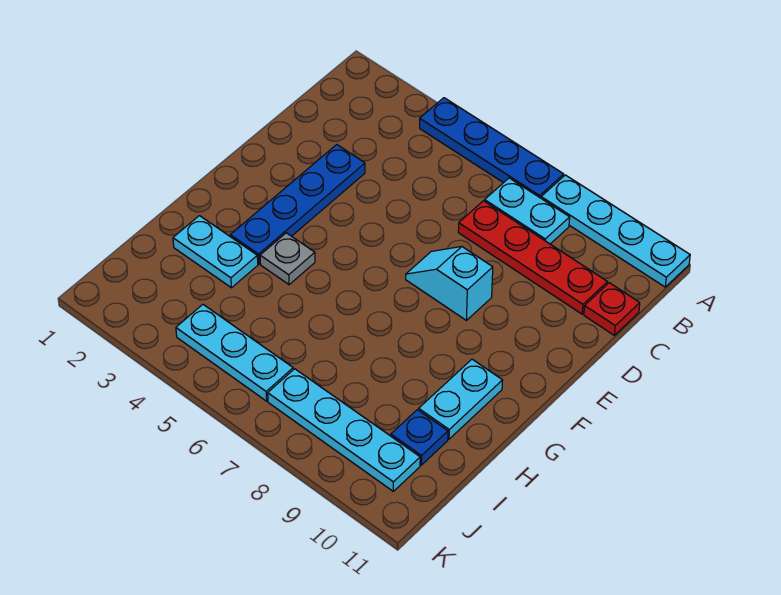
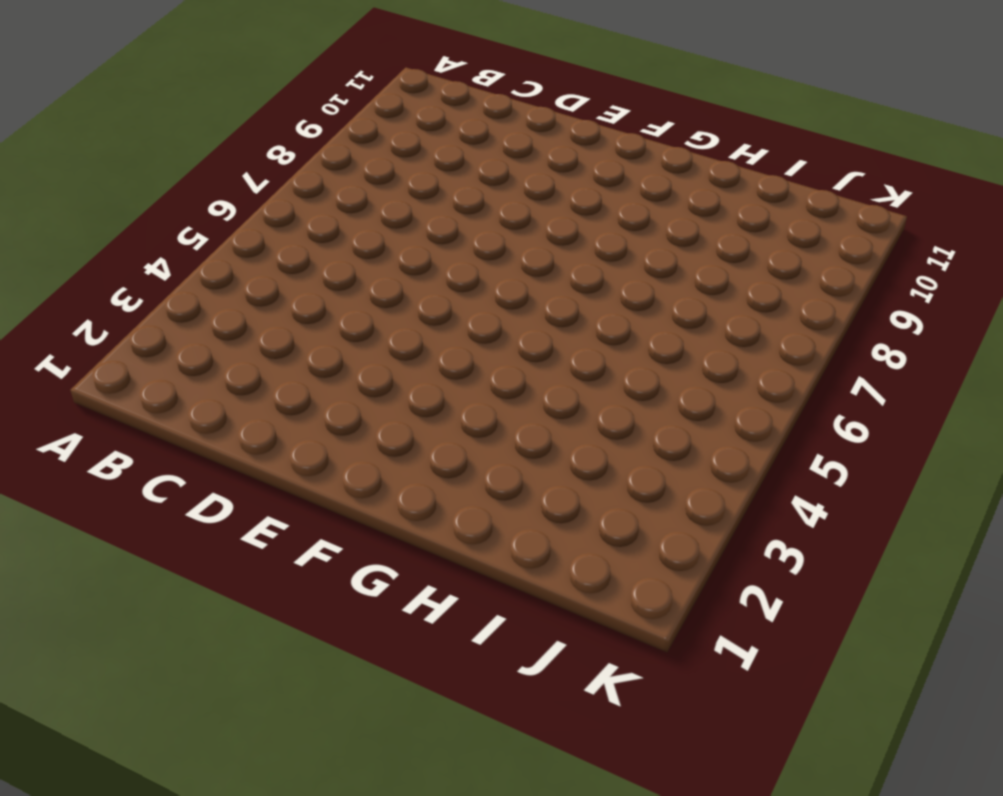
none -> blue 1x4 plate [420,98,564,198]
none -> cyan 1x4 plate [541,175,690,287]
none -> cyan 1x2 plate [485,178,570,244]

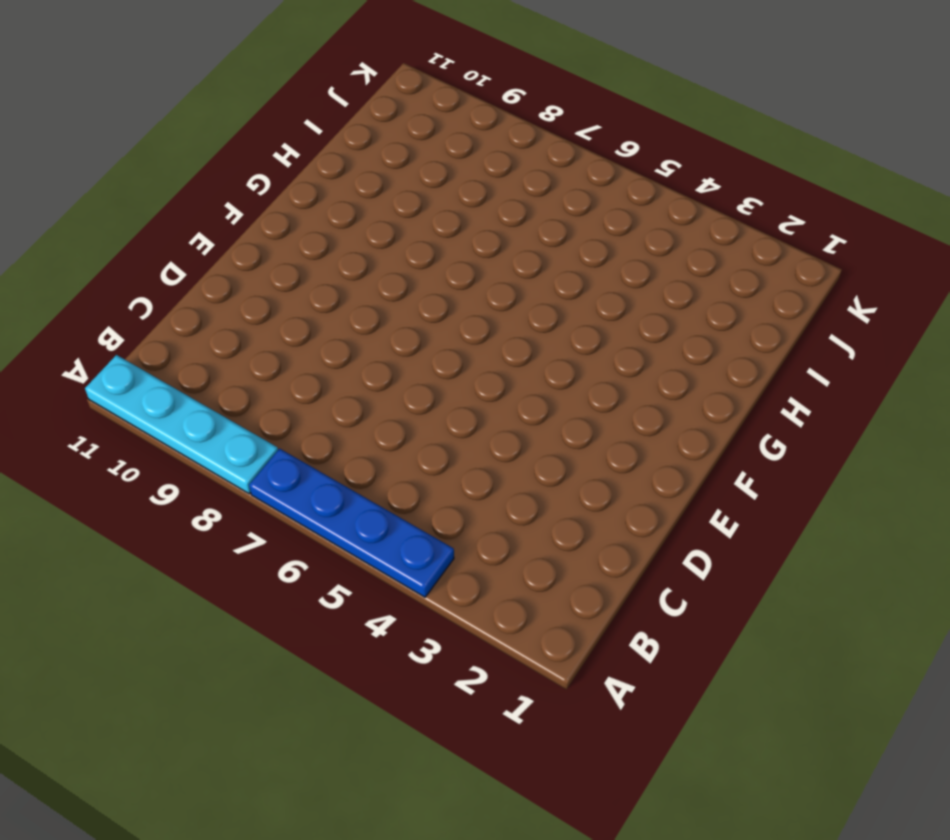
none -> cyan 1x2 plate [485,178,570,244]
none -> red 1x4 plate [458,201,607,314]
none -> red 1x1 plate [584,283,640,335]

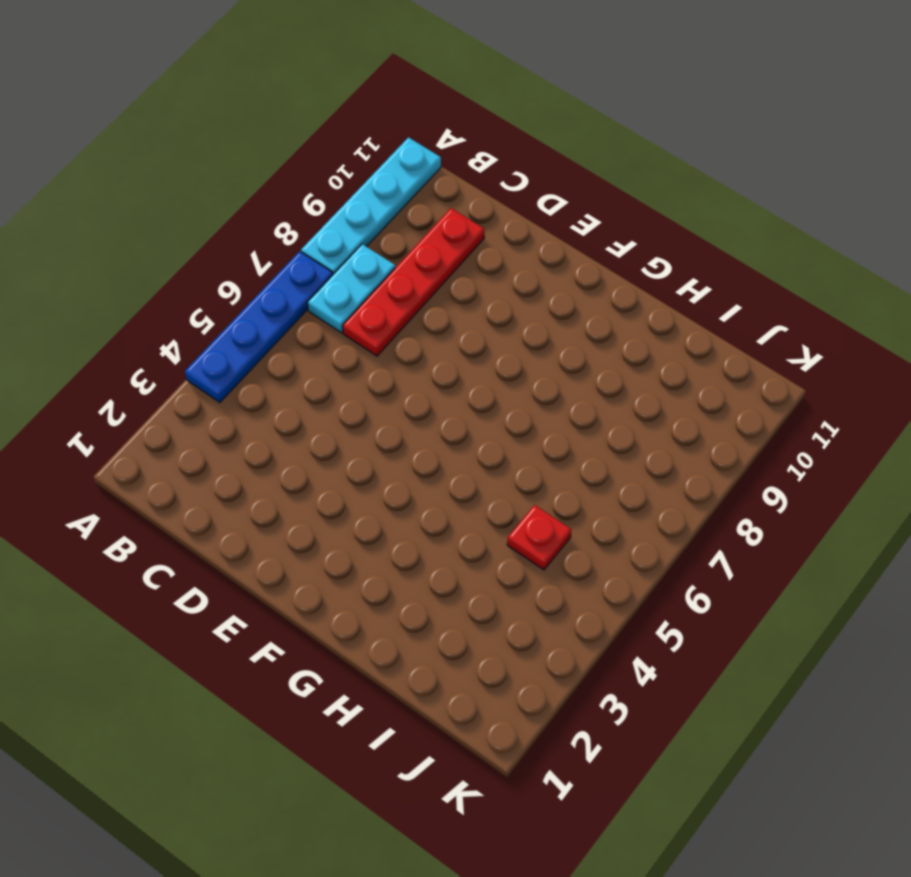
red 1x1 plate [507,505,571,570] -> red 1x1 plate moved to [584,283,640,335]
none -> blue 1x4 plate [230,145,365,264]
none -> cyan 1x2 slope [406,247,493,320]
none -> grey 1x1 plate [260,233,315,285]

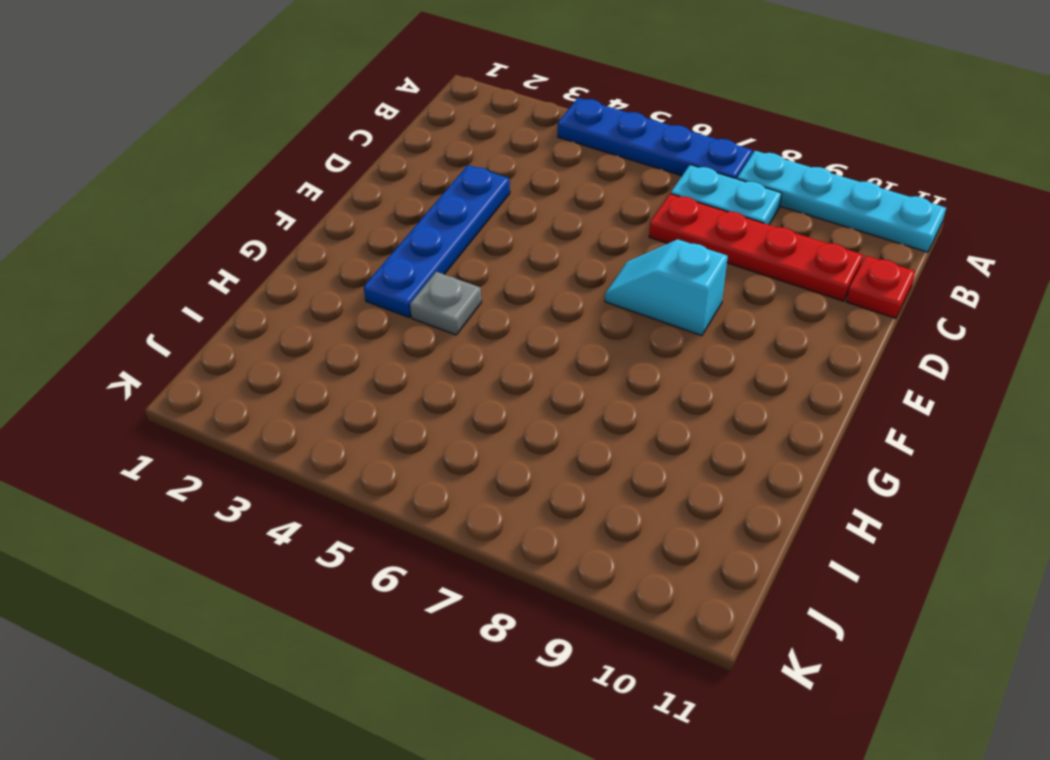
none -> cyan 1x2 plate [419,359,503,439]
none -> cyan 1x2 plate [173,216,258,288]
none -> blue 1x1 plate [391,410,448,465]

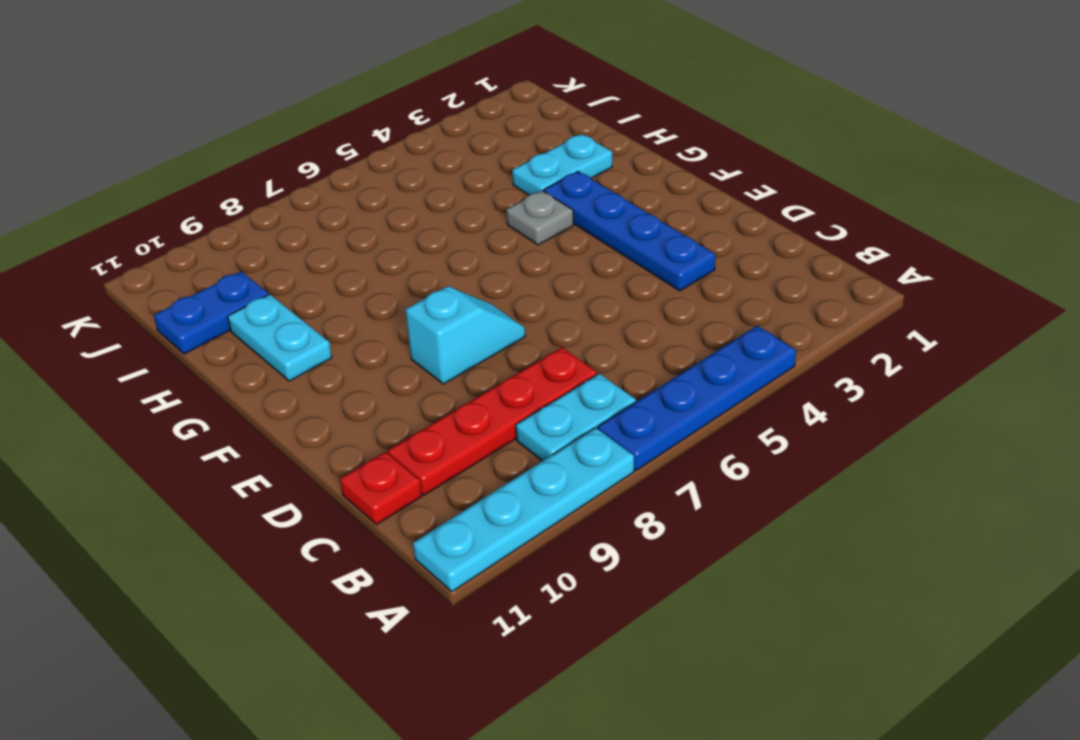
blue 1x2 plate [154,271,269,354] -> blue 1x1 plate [391,410,448,465]
none -> cyan 1x3 plate [176,305,293,401]
none -> cyan 1x4 plate [268,369,420,491]

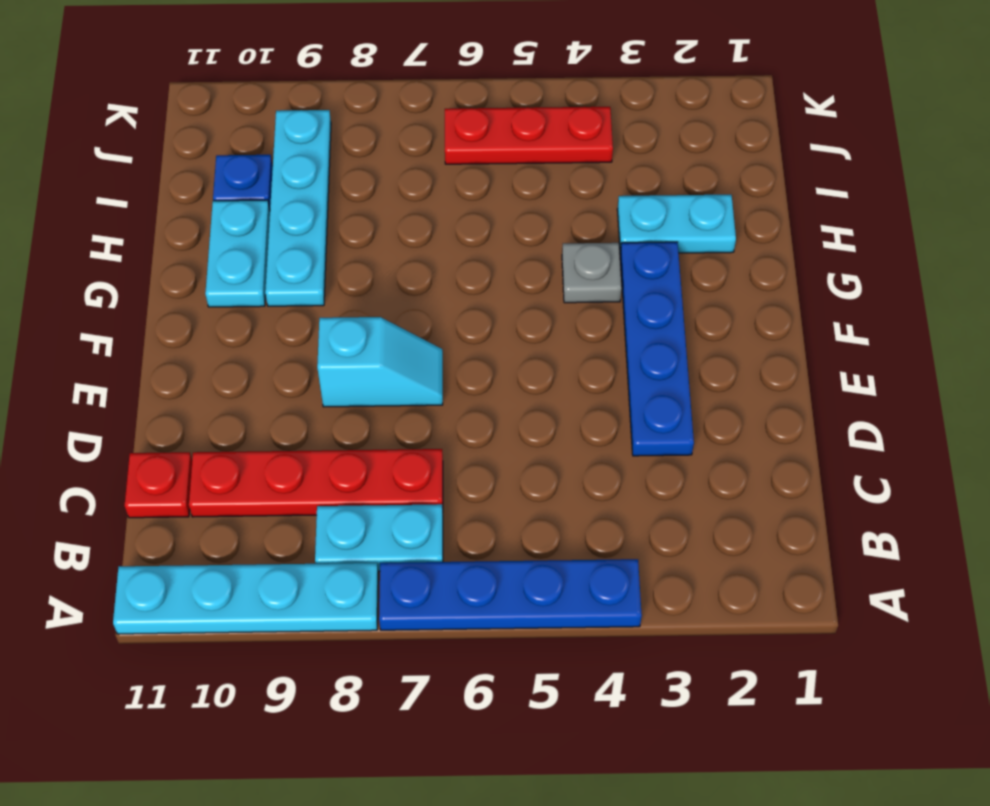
cyan 1x4 plate [265,110,331,306] -> cyan 1x4 plate turned to [268,369,420,491]
red 1x3 plate [445,107,613,164] -> cyan 1x3 plate [176,305,293,401]

